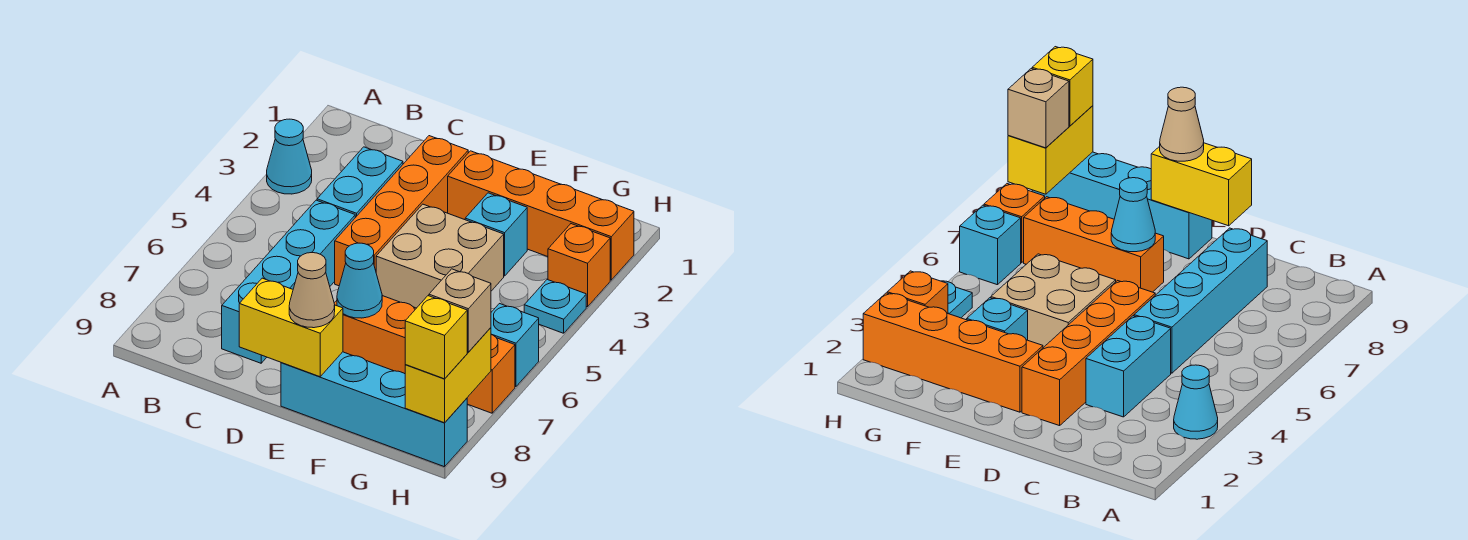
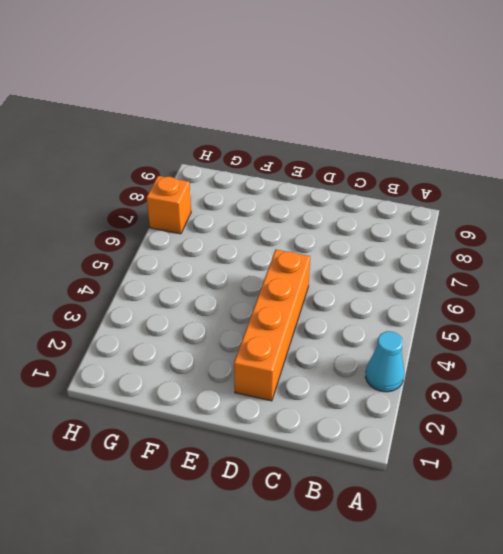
none -> cyan 1x2 brick [317,147,403,218]
none -> cyan 1x4 brick [222,200,355,363]
none -> orange 1x4 brick [448,151,634,280]

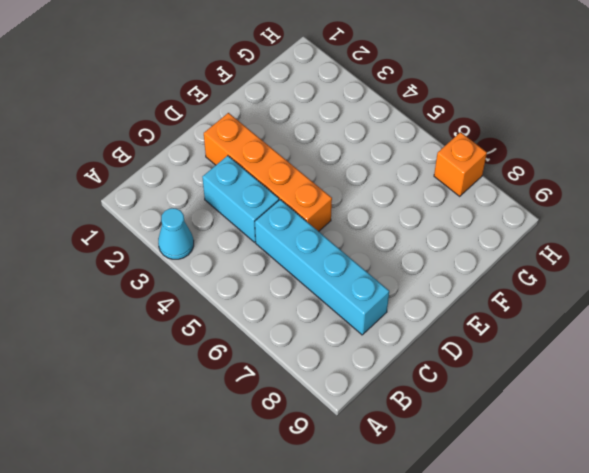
none -> orange 1x4 brick [448,151,634,280]
none -> tan 2x2 brick [376,204,504,308]
none -> orange 1x3 brick [334,296,416,374]

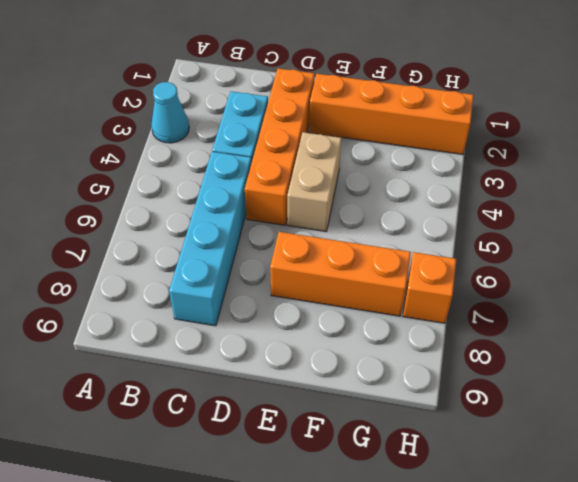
tan 1x2 brick [287,132,342,232] -> tan 2x2 brick [376,204,504,308]
none -> cyan 1x4 brick [281,352,467,467]
none -> cyan 1x1 brick [465,193,527,276]
none -> orange 1x1 brick [548,224,610,307]

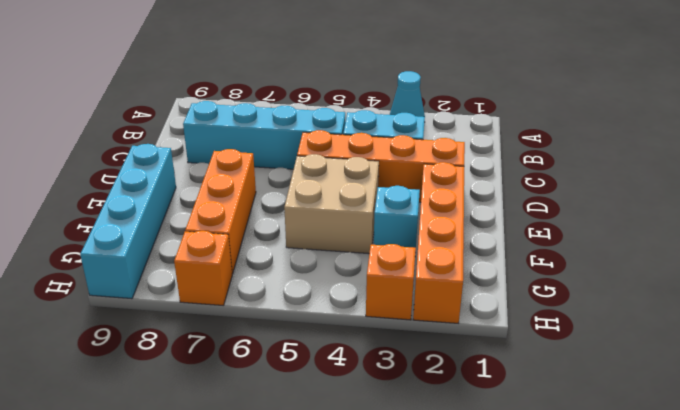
none -> cyan 1x1 plate [524,280,586,333]
none -> cyan 1x1 brick [491,304,539,387]
none -> yellow 1x2 brick [239,278,343,377]

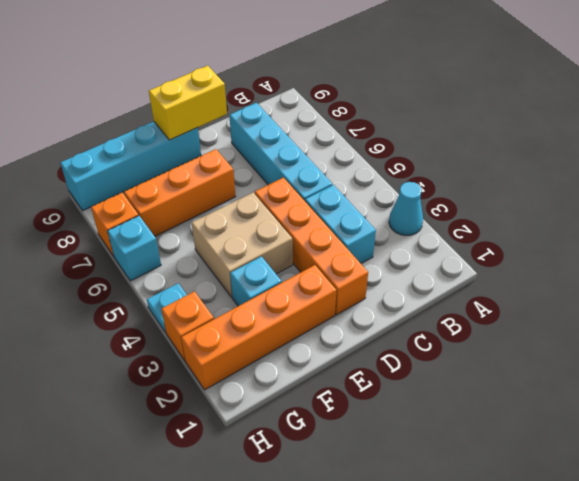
none -> cyan 1x1 cone [337,243,382,318]
none -> yellow 1x2 brick [405,328,491,423]
none -> tan 1x1 cone [289,253,335,328]

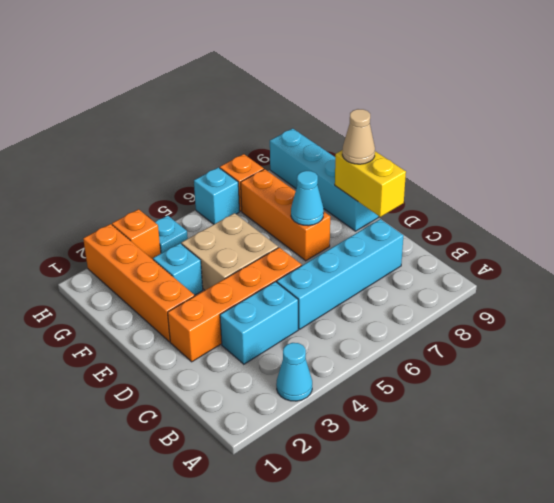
none -> yellow 1x2 brick [405,328,491,423]
none -> tan 1x1 brick [429,269,491,352]
none -> yellow 1x1 brick [405,296,467,379]

